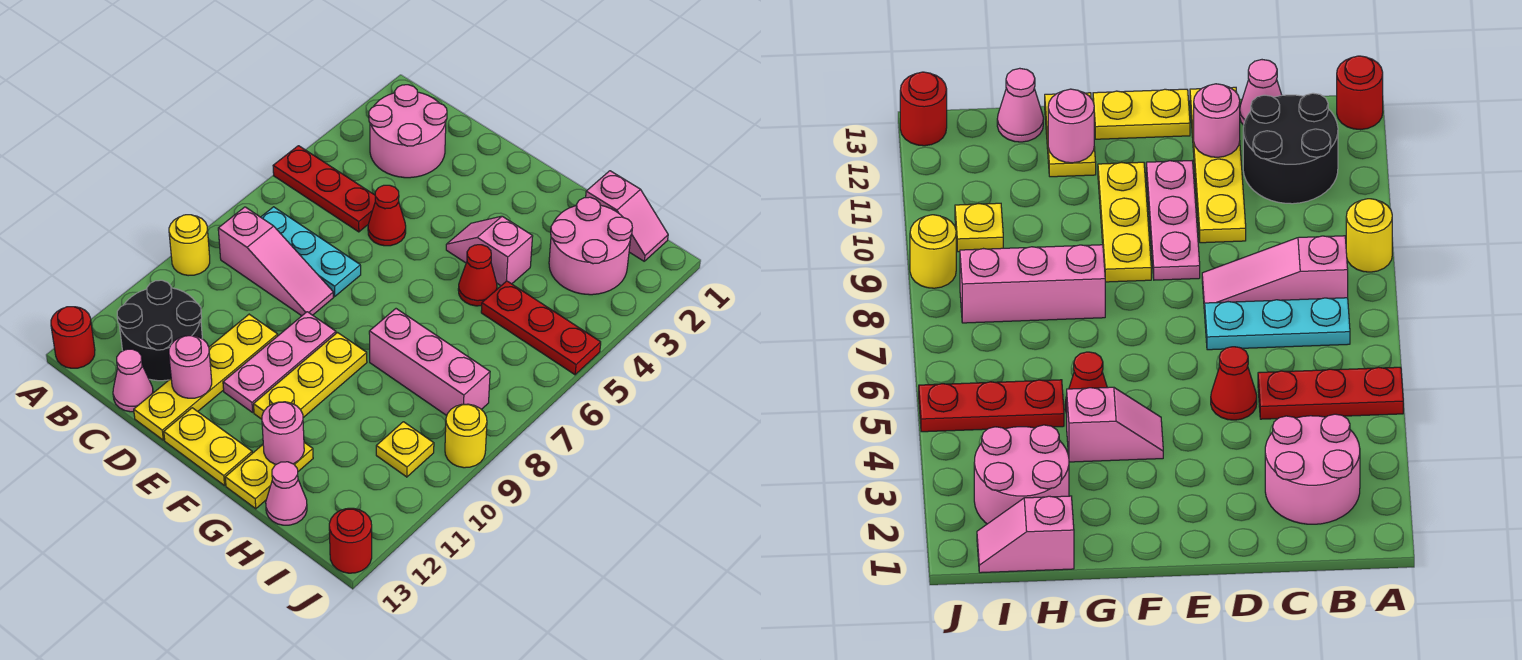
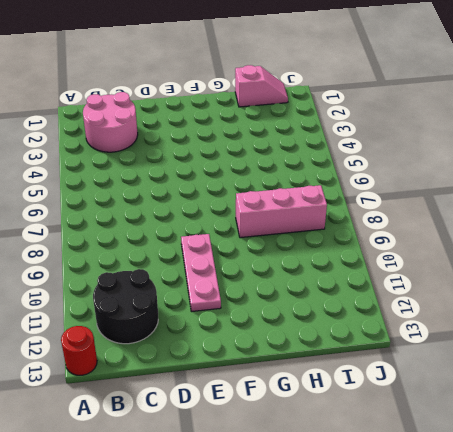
none -> red 1x3 plate [273,146,375,232]
none -> yellow 1x1 round brick [169,215,210,276]
none -> cyan 1x3 plate [261,207,361,296]

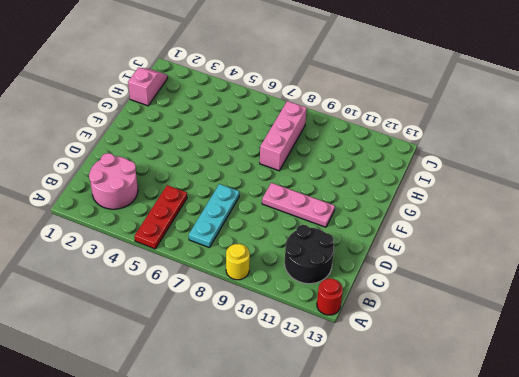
none -> pink 1x3 slope [218,207,334,316]
none -> pink 1x1 cone [113,349,153,412]
none -> red 1x1 cone [368,185,406,246]

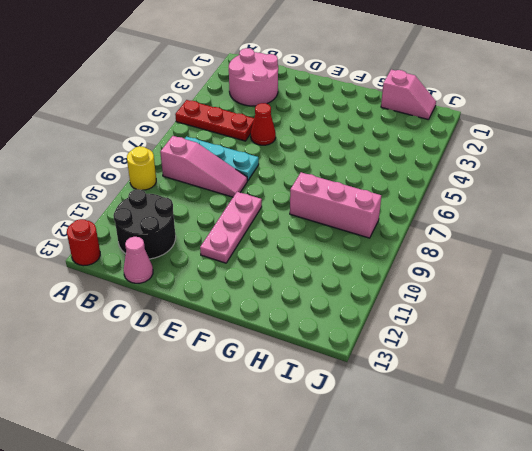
none -> yellow 1x4 plate [134,314,278,440]
none -> yellow 1x2 plate [164,408,252,486]
none -> pink 1x2 slope [446,216,533,286]

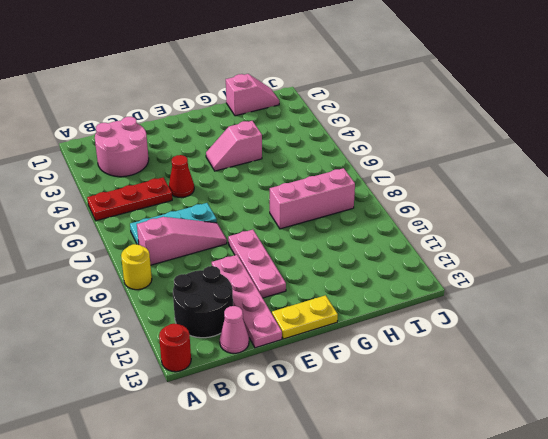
pink 1x4 plate [212,255,282,348] -> yellow 1x4 plate [134,314,278,440]
none -> yellow 1x3 plate [254,333,367,419]
none -> red 1x1 cone [458,245,497,306]
none -> yellow 1x2 plate [225,442,313,509]

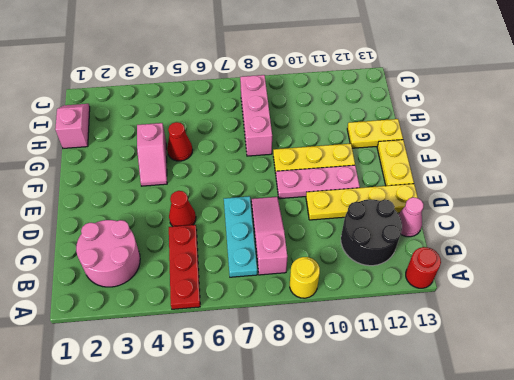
none -> pink 2x2 round brick [549,197,632,295]
none -> red 1x3 plate [481,281,601,375]
none -> pink 1x1 cone [266,462,307,525]

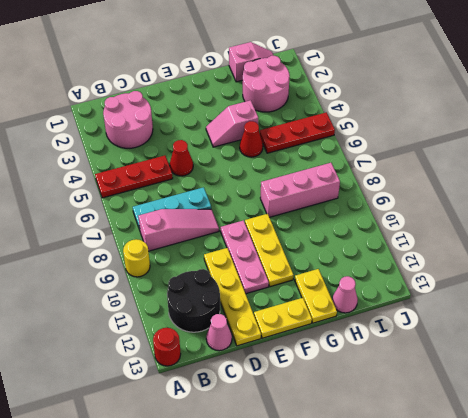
none -> yellow 1x1 plate [376,422,434,477]
none -> yellow 1x1 round brick [445,404,487,468]
none -> red 1x1 round brick [329,508,372,573]

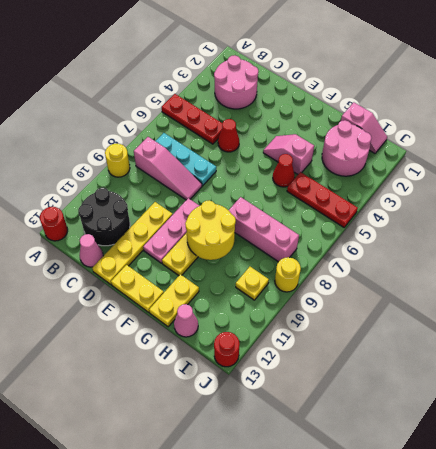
yellow 2x2 round brick [185,200,236,260] -> none
none -> pink 1x1 round brick [169,336,212,398]
none -> pink 1x1 round brick [262,402,304,464]

